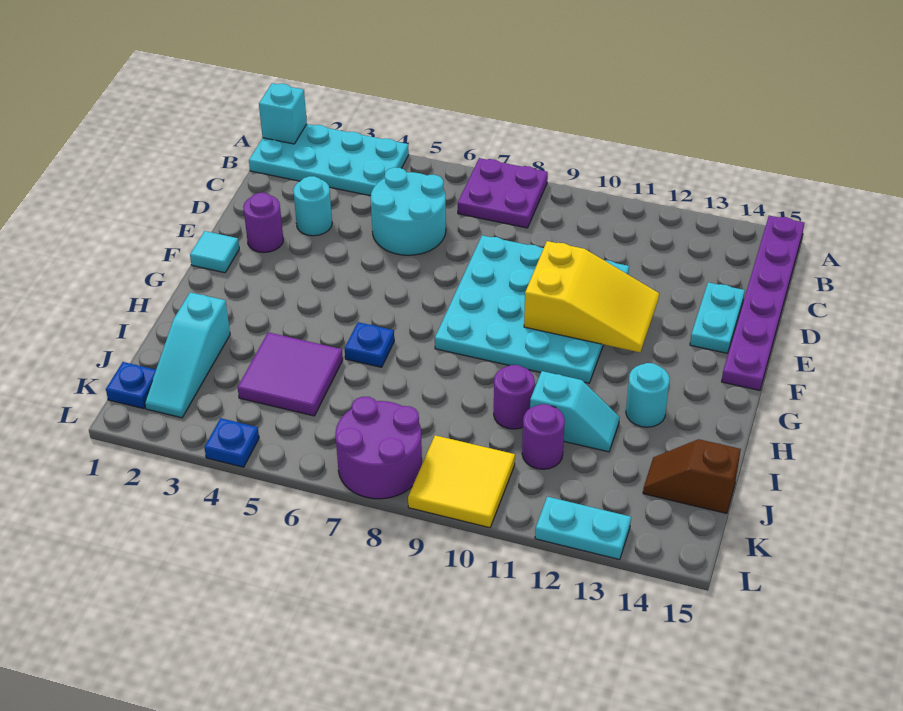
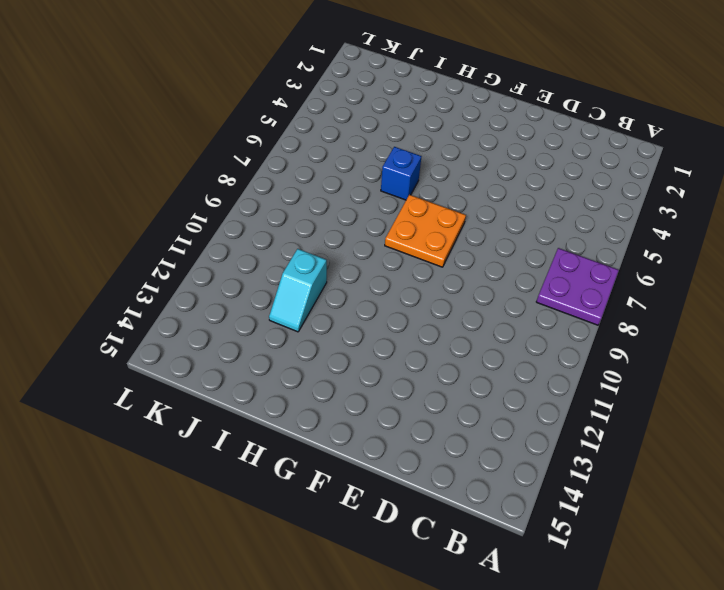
orange 2x2 plate [385,195,466,267] -> cyan 4x4 plate [435,235,629,383]
blue 1x1 brick [381,147,422,200] -> blue 1x1 plate [345,322,394,367]
none -> cyan 2x4 plate [249,124,409,196]
none -> purple 1x6 plate [722,216,804,390]
none -> cyan 2x2 round brick [371,167,446,255]

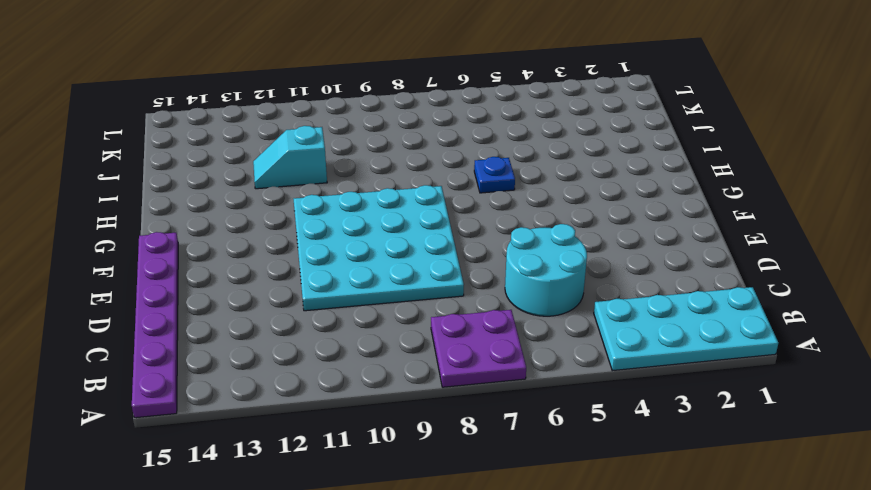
none -> cyan 1x1 round brick [293,176,332,236]
none -> cyan 1x2 plate [690,282,745,353]
none -> purple 1x1 round brick [243,193,283,253]

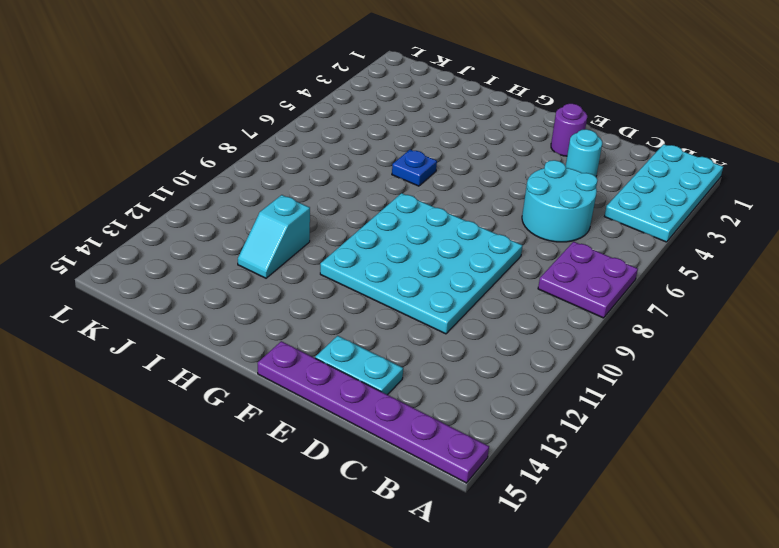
none -> cyan 1x1 tile [190,231,239,273]
none -> cyan 1x1 round brick [626,363,670,427]
none -> cyan 1x3 slope [145,292,230,418]

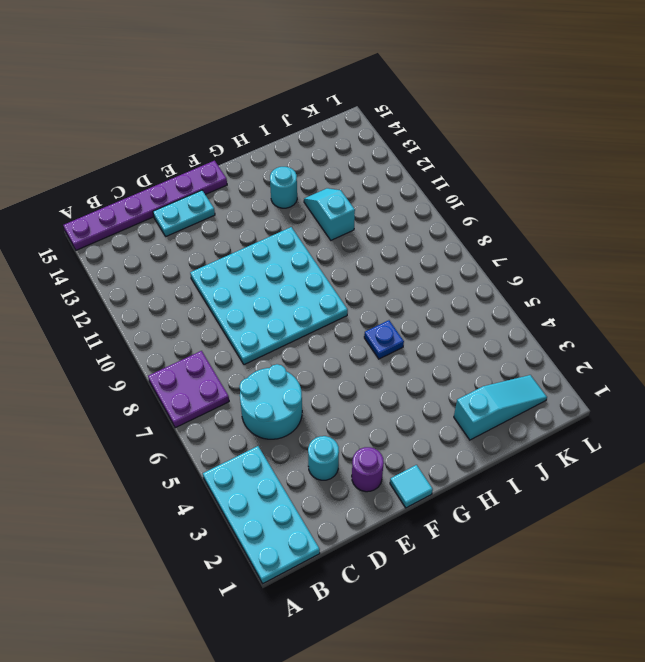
none -> purple 2x2 tile [238,332,343,416]
none -> purple 1x1 round brick [494,365,535,429]
none -> purple 1x1 round brick [522,404,565,469]

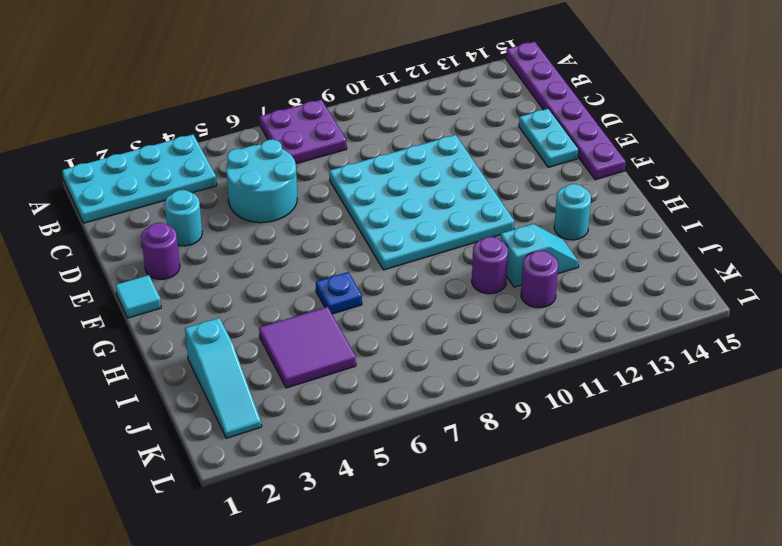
none -> brown 1x2 slope [643,439,741,514]
none -> blue 1x1 plate [106,362,156,409]
none -> purple 2x2 round brick [336,397,422,499]

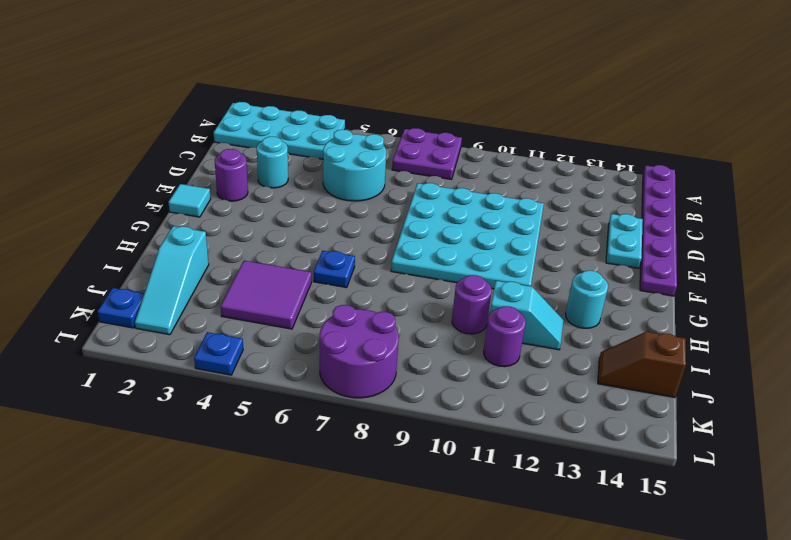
none -> yellow 2x2 tile [408,435,515,528]
none -> cyan 1x2 plate [535,497,631,560]
none -> cyan 1x1 brick [259,83,307,144]

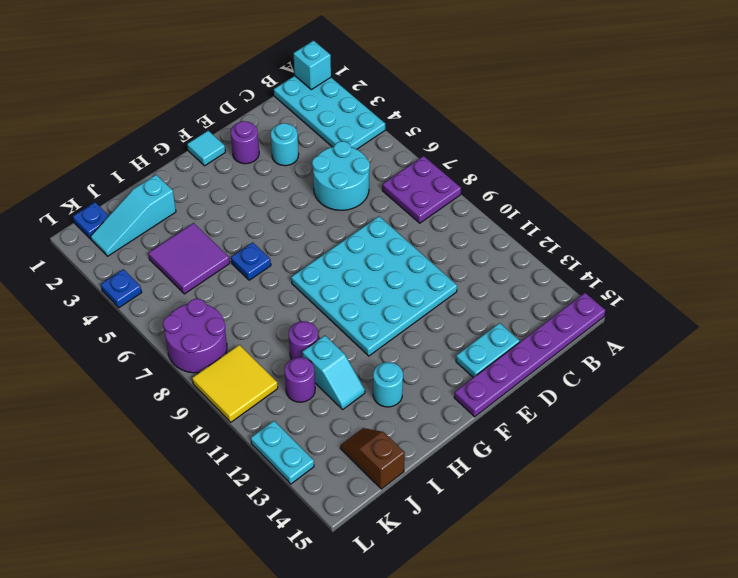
none -> yellow 2x3 slope [524,241,659,352]

